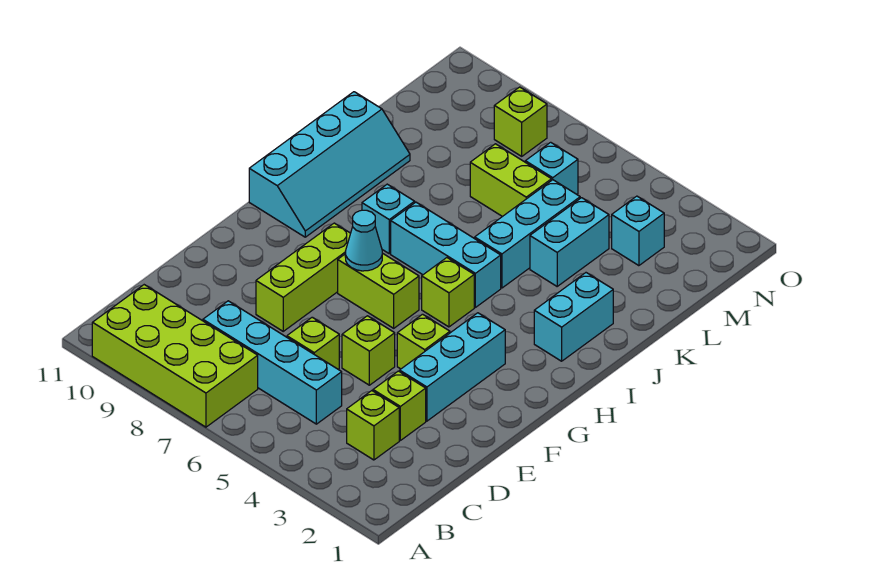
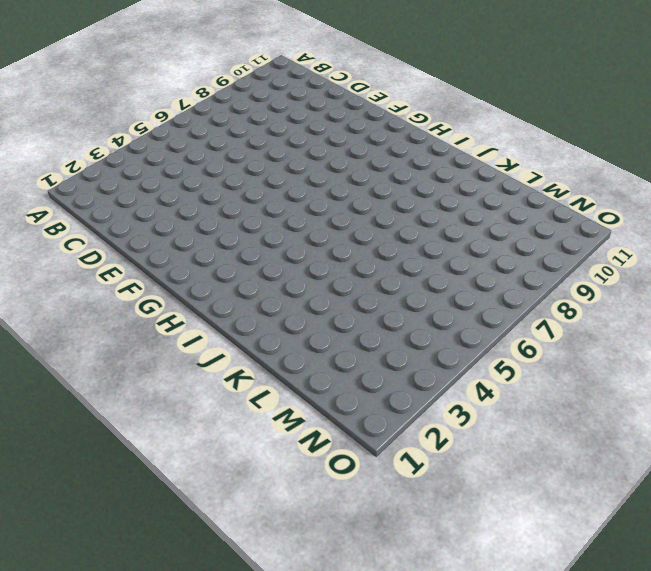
none -> lime 2x4 brick [92,285,258,427]
none -> lime 1x1 brick [347,391,399,460]
none -> cyan 1x4 brick [203,301,342,424]

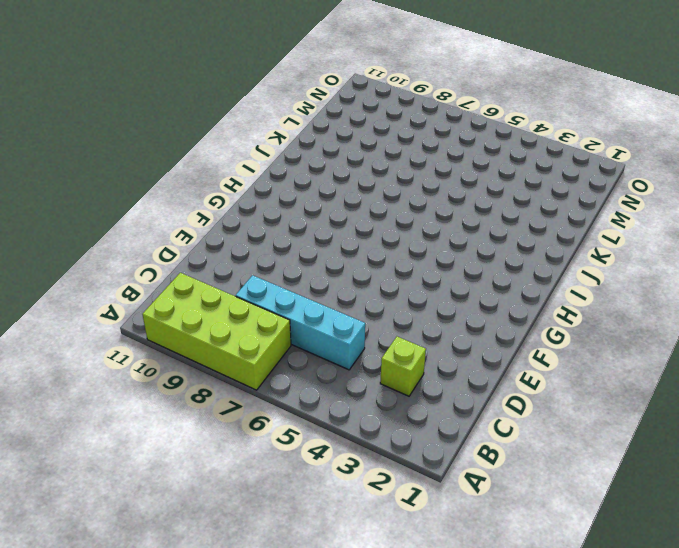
none -> lime 1x1 brick [373,371,426,440]
none -> lime 1x1 brick [287,317,339,369]
none -> cyan 1x3 brick [400,313,505,421]

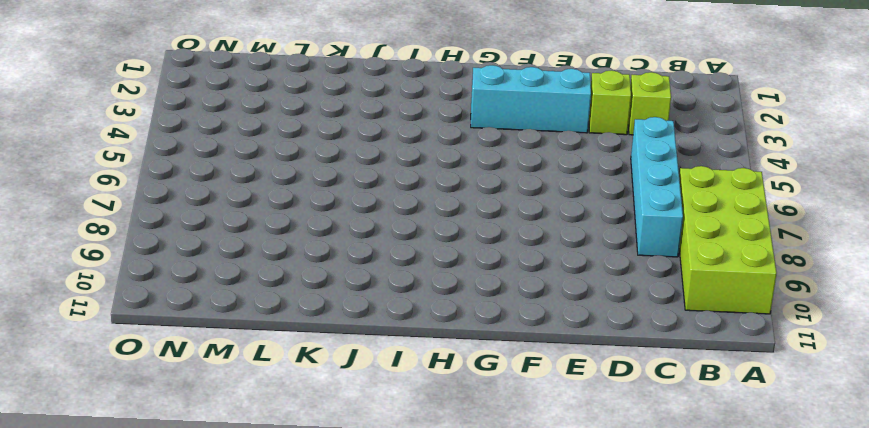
none -> lime 1x1 brick [287,317,339,369]
none -> lime 1x1 brick [342,316,395,385]
none -> lime 1x3 brick [256,223,351,331]

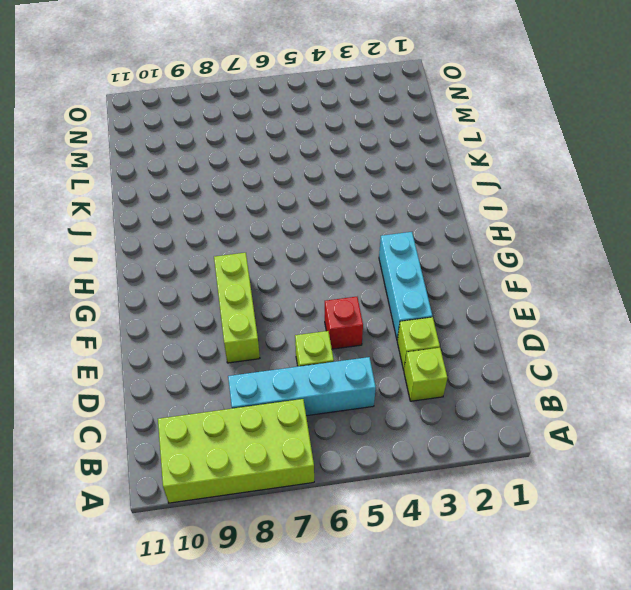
red 1x1 brick [325,297,363,349] -> lime 1x1 brick [342,316,395,385]
none -> lime 1x1 brick [397,314,450,369]
none -> lime 1x2 brick [338,253,419,328]
none -> lime 1x1 brick [422,258,474,327]

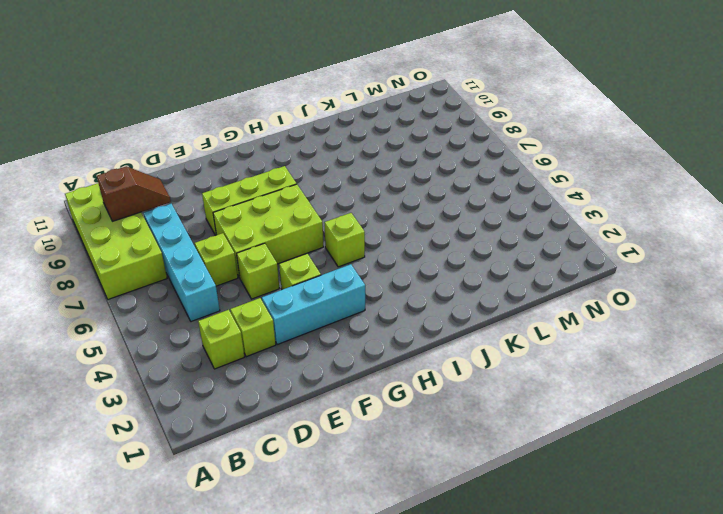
brown 1x2 slope [97,166,171,221] -> none
lime 2x3 brick [213,184,323,277] -> lime 1x2 brick [338,253,419,328]
none -> cyan 2x4 slope [249,92,410,237]
none -> cyan 1x2 brick [534,273,613,361]
none -> cyan 1x3 brick [391,202,501,307]

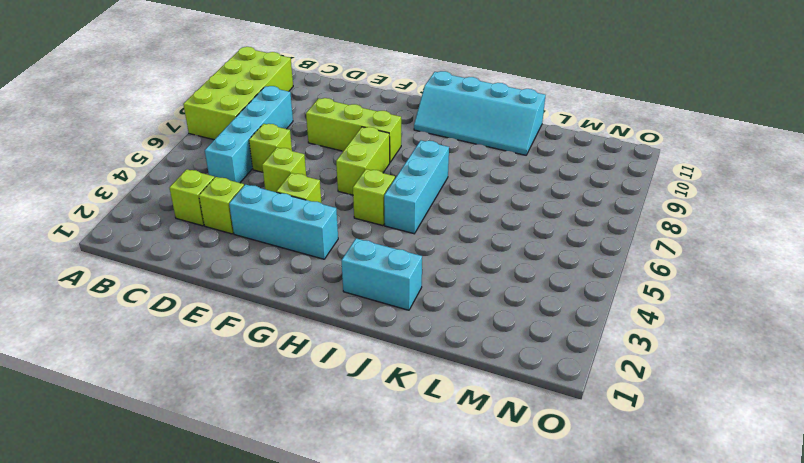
none -> cyan 1x1 brick [362,184,415,254]
none -> cyan 1x3 brick [475,180,580,288]
none -> cyan 1x2 brick [530,198,609,286]

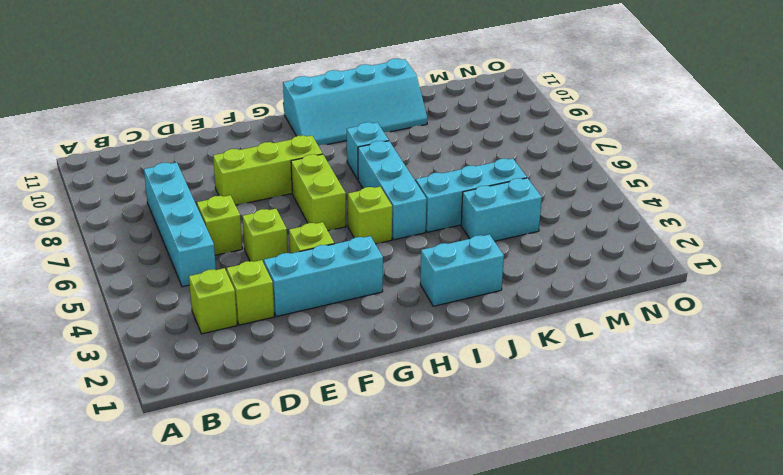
none -> lime 2x4 brick [92,285,258,427]
none -> lime 1x2 brick [470,144,551,217]
none -> cyan 1x1 brick [612,196,664,266]

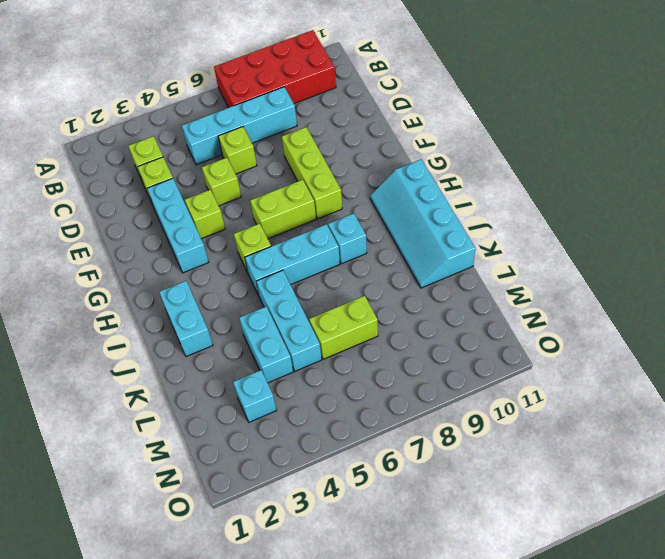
red 2x4 brick [214,30,336,108] -> lime 2x4 brick [92,285,258,427]
none -> cyan 1x1 brick [525,142,578,194]
none -> lime 1x1 brick [494,87,547,156]
none -> cyan 1x1 cone [345,210,382,271]

